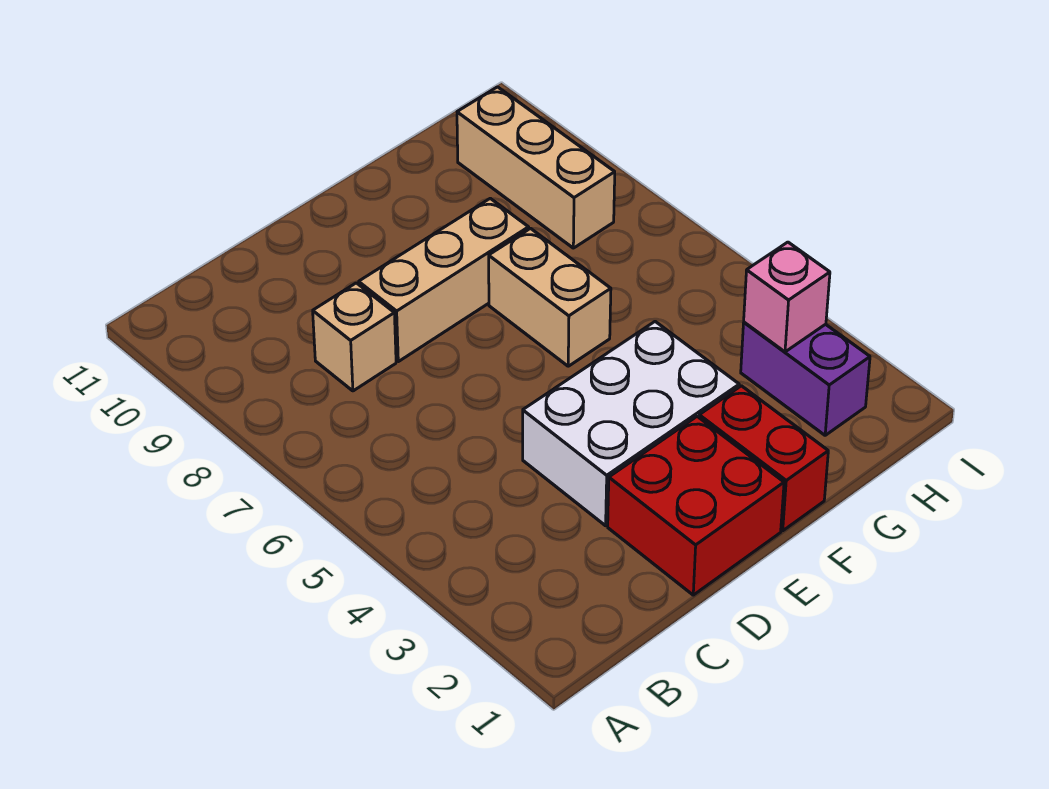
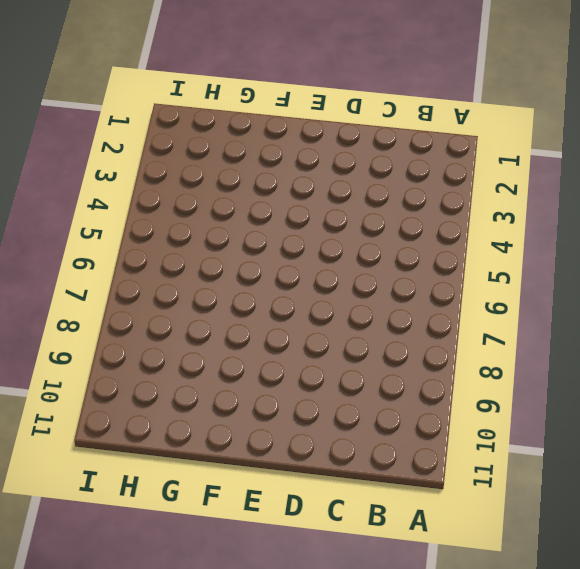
none -> tan 1x1 brick [313,283,396,391]
none -> red 2x2 brick [608,416,784,595]

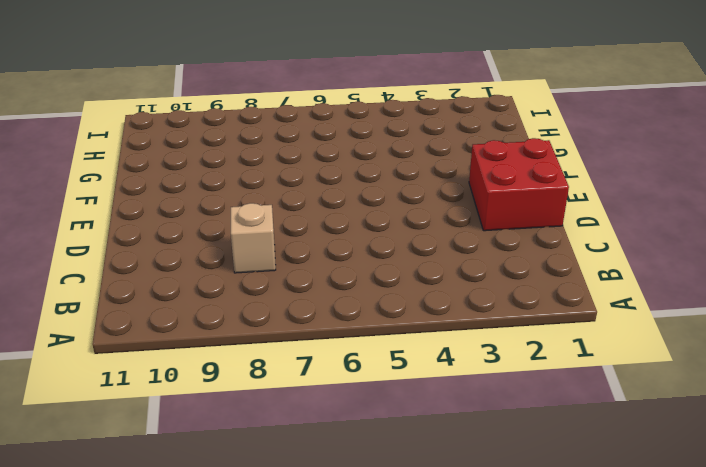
none -> white 2x3 brick [523,322,739,526]
none -> tan 1x3 brick [359,198,529,362]

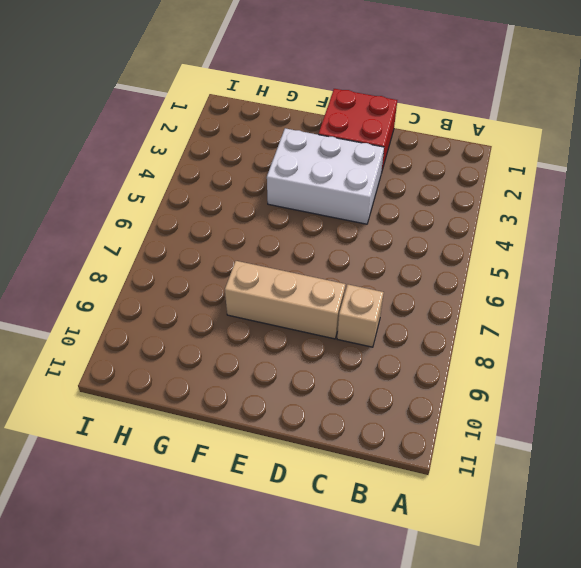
none -> red 1x2 brick [699,386,828,531]
none -> tan 1x2 brick [489,228,611,366]

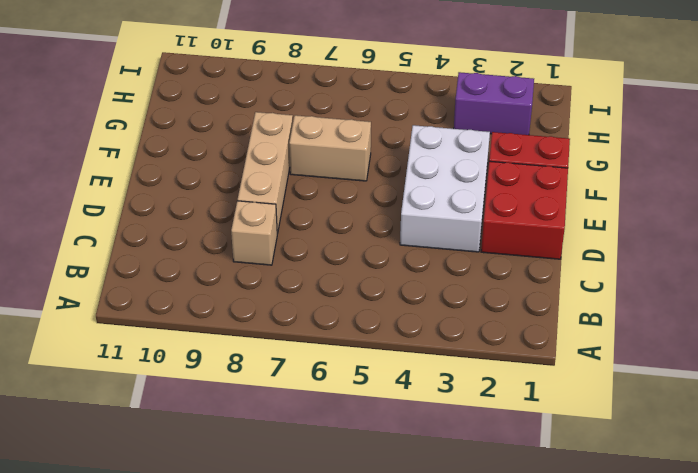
none -> tan 1x3 brick [457,87,615,248]
none -> pink 1x1 brick [744,242,830,352]

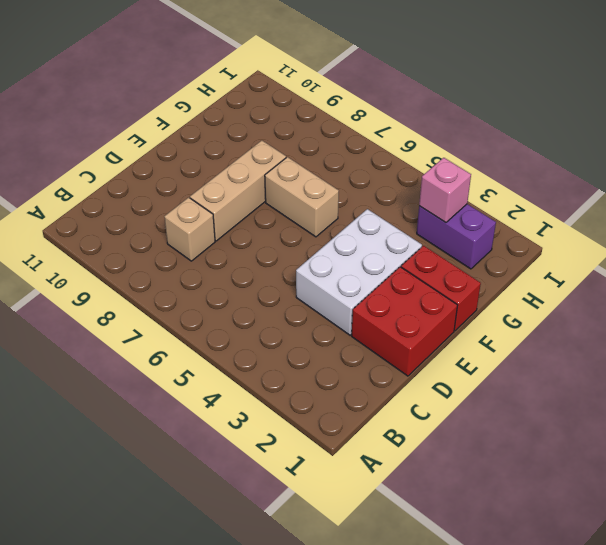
none -> tan 1x3 brick [457,87,615,248]

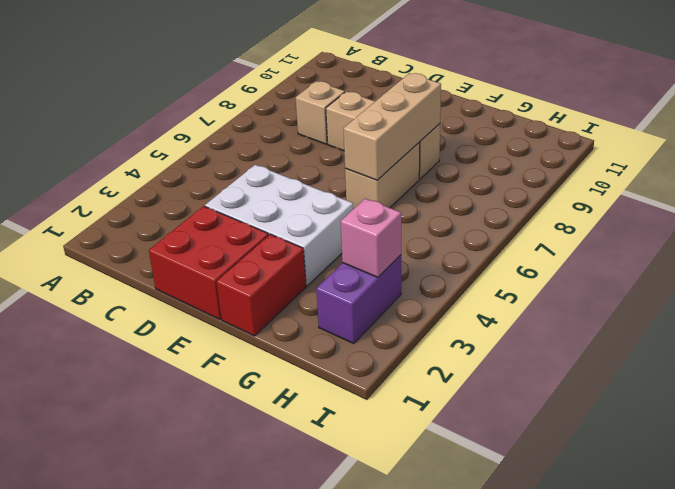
tan 1x3 brick [343,73,441,180] -> tan 1x3 brick moved to [457,87,615,248]

